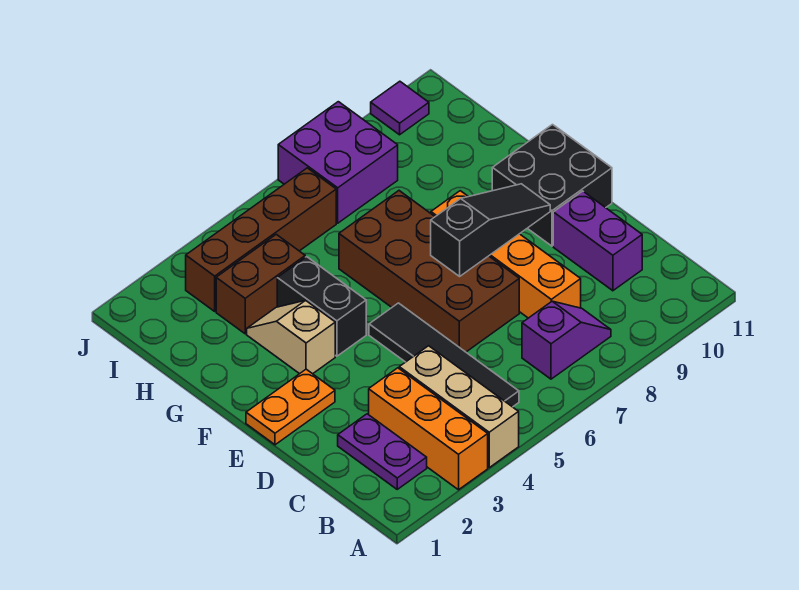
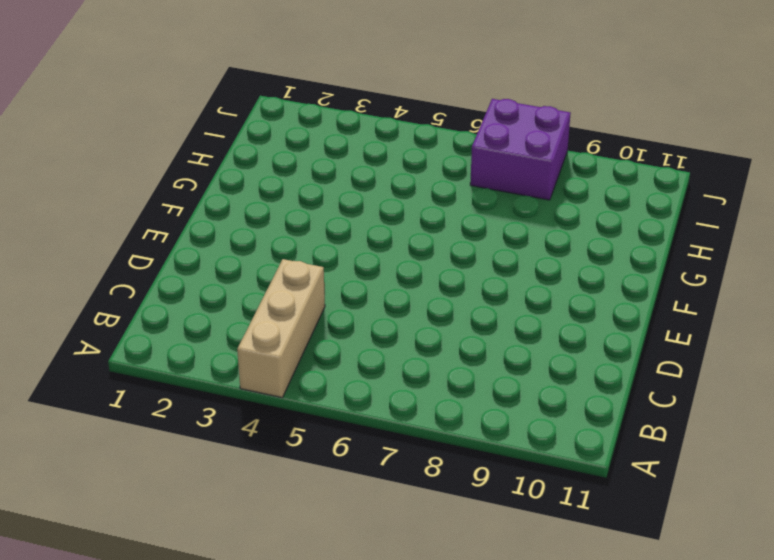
none -> orange 1x3 brick [369,368,488,490]
none -> purple 1x2 plate [338,414,427,489]
none -> black 1x4 tile [369,303,519,407]

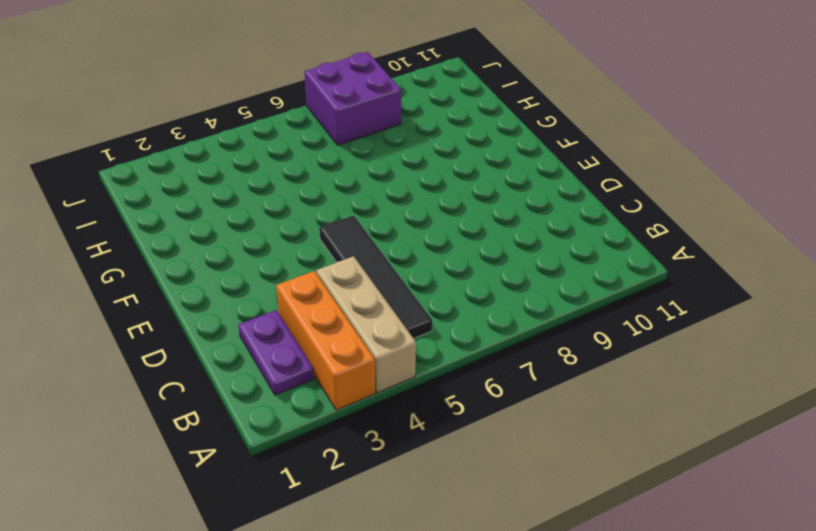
none -> purple 1x2 slope [522,301,611,379]
none -> orange 1x4 brick [431,191,581,318]
none -> purple 1x2 brick [553,191,642,291]

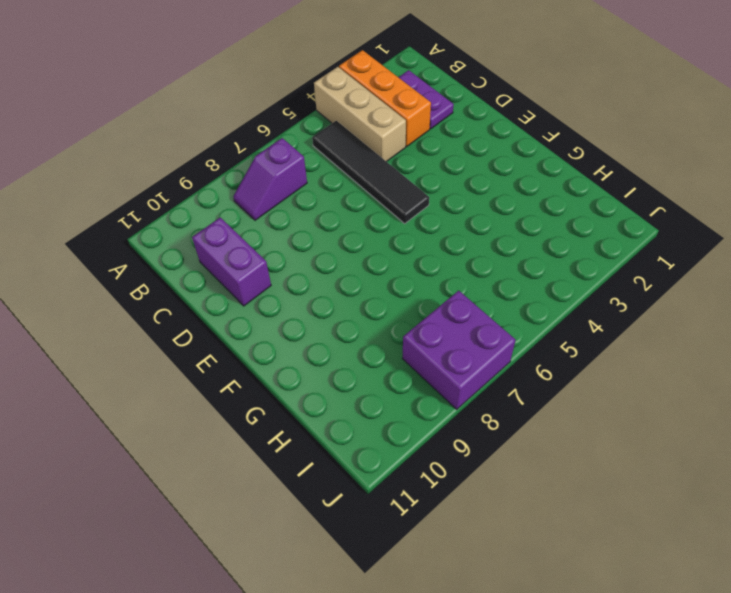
none -> orange 1x4 brick [431,191,581,318]
none -> brown 2x4 brick [339,191,519,352]
none -> orange 1x2 plate [246,369,335,445]

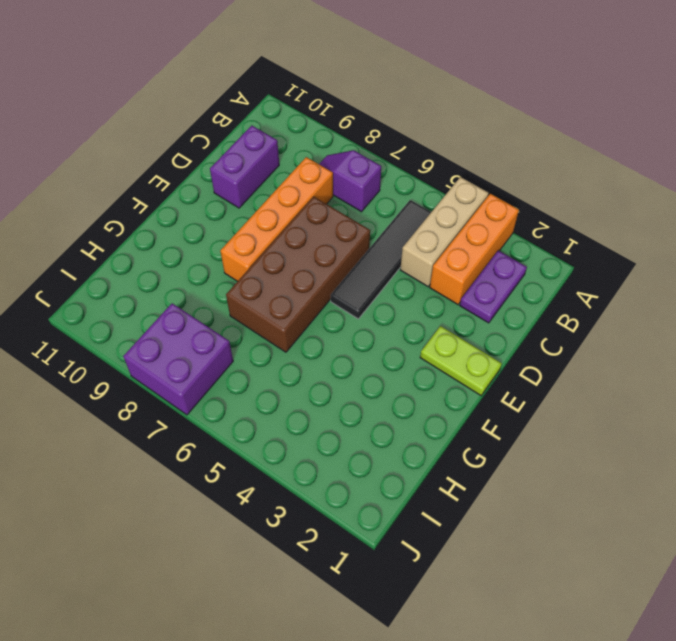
lime 1x2 plate [420,326,502,395] -> orange 1x2 plate [246,369,335,445]
none -> black 2x2 brick [492,125,612,246]
none -> tan 1x2 slope [247,300,335,374]
none -> black 1x2 brick [277,257,366,356]

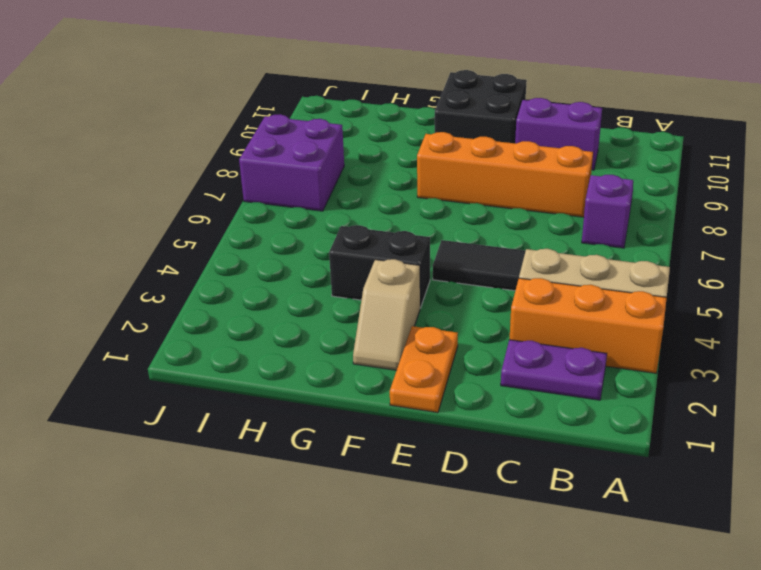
tan 1x2 slope [353,259,420,370] -> tan 1x2 slope turned to [247,300,335,374]
none -> brown 2x4 brick [339,191,519,352]
none -> brown 1x2 brick [216,234,305,334]
none -> brown 1x4 brick [186,168,336,311]

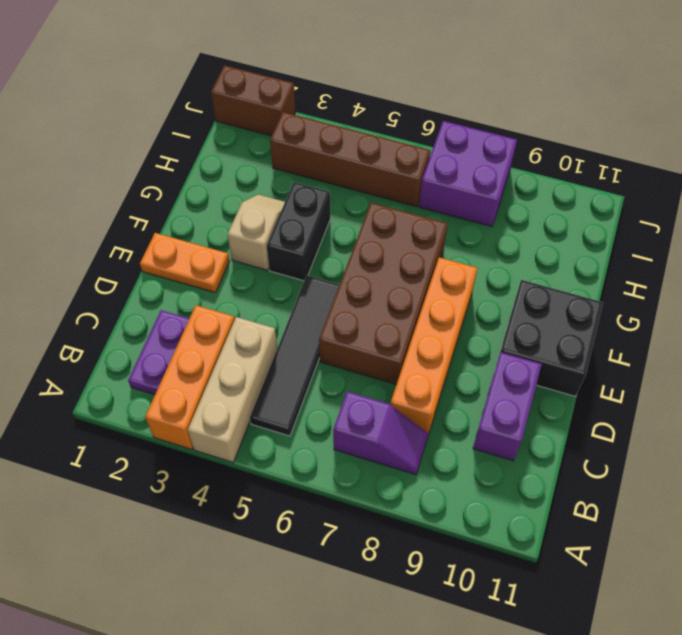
brown 1x2 brick [211,66,295,136] -> brown 1x2 brick moved to [216,234,305,334]
none -> purple 1x1 tile [371,81,429,135]
none -> black 1x3 slope [431,184,550,276]

